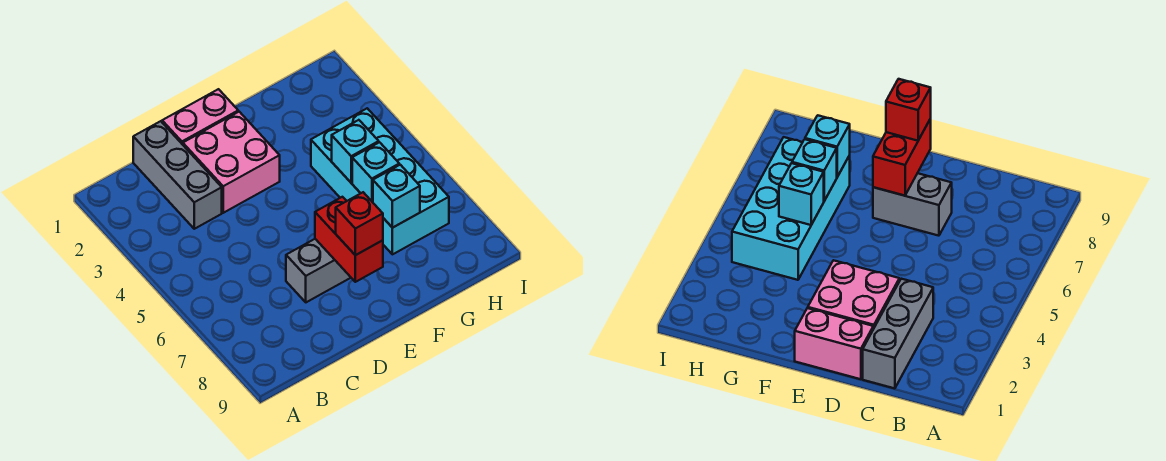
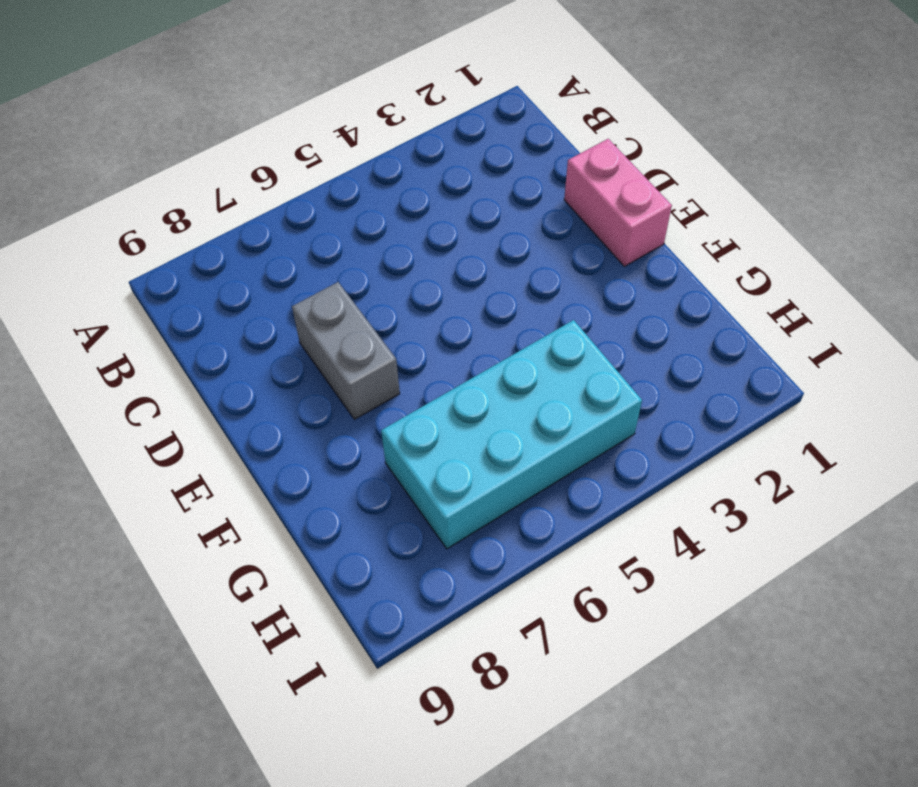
none -> grey 1x3 brick [133,121,222,229]
none -> pink 2x2 brick [183,112,280,213]

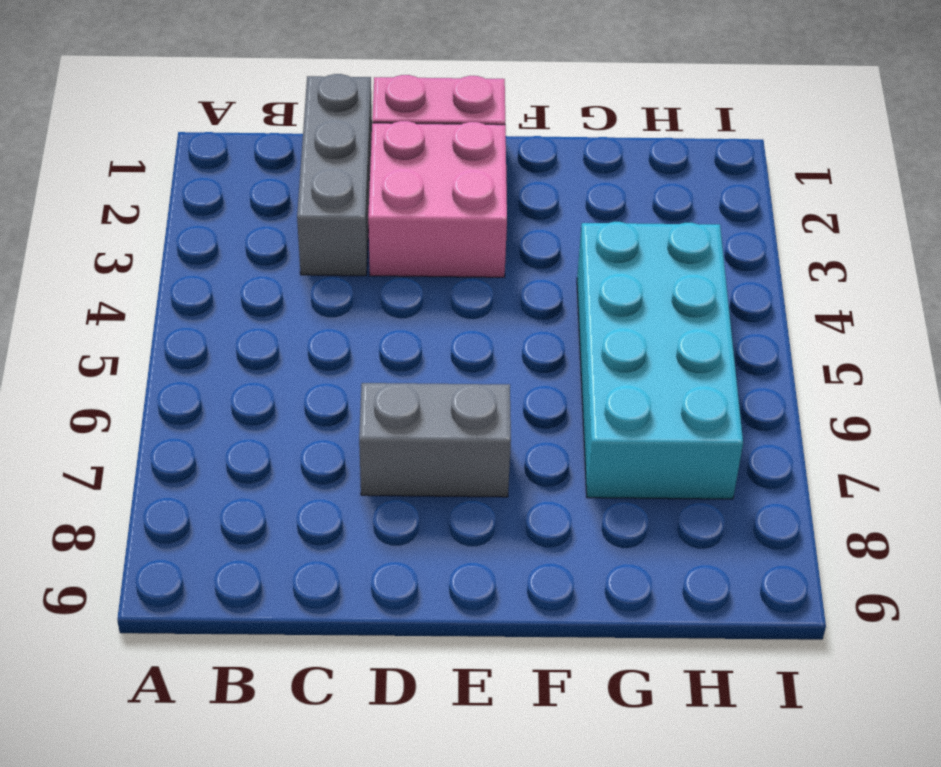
none -> red 1x2 brick [315,197,383,282]
none -> cyan 1x1 brick [332,120,379,183]

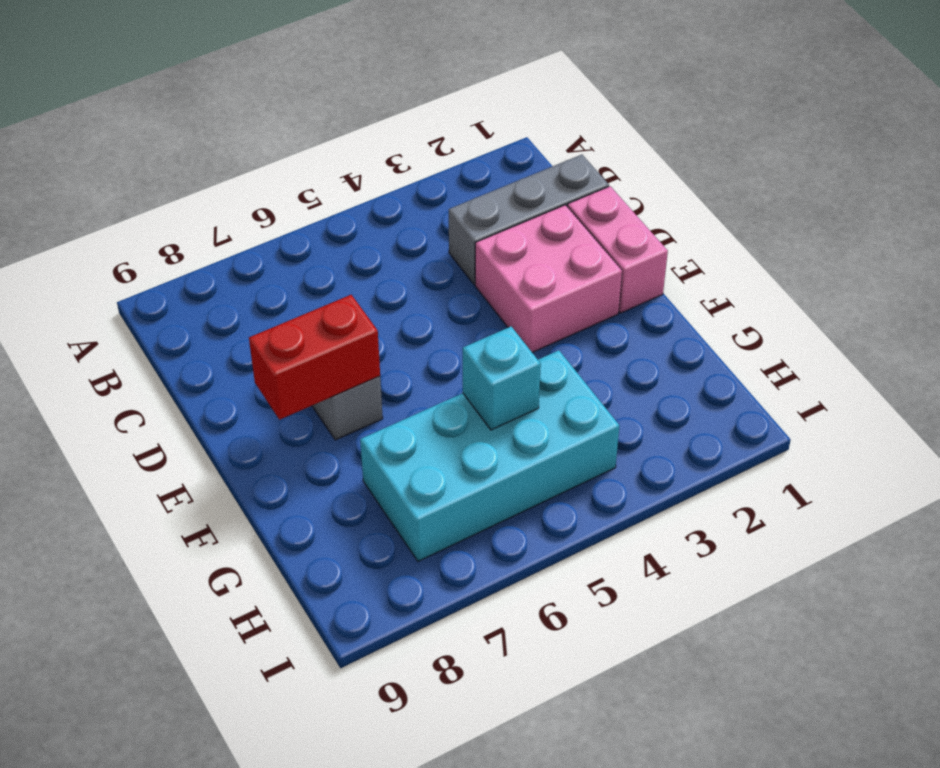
none -> cyan 1x1 brick [352,142,399,202]
none -> cyan 1x1 brick [373,165,420,228]

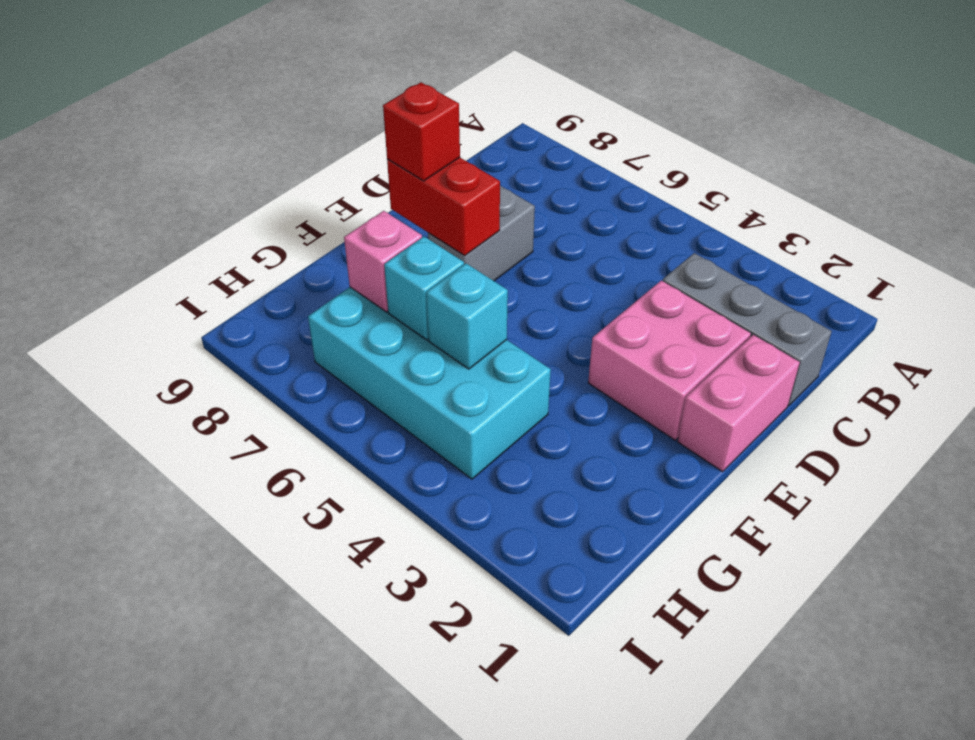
pink 1x1 brick [344,211,422,312] -> cyan 1x1 brick [373,165,420,228]

